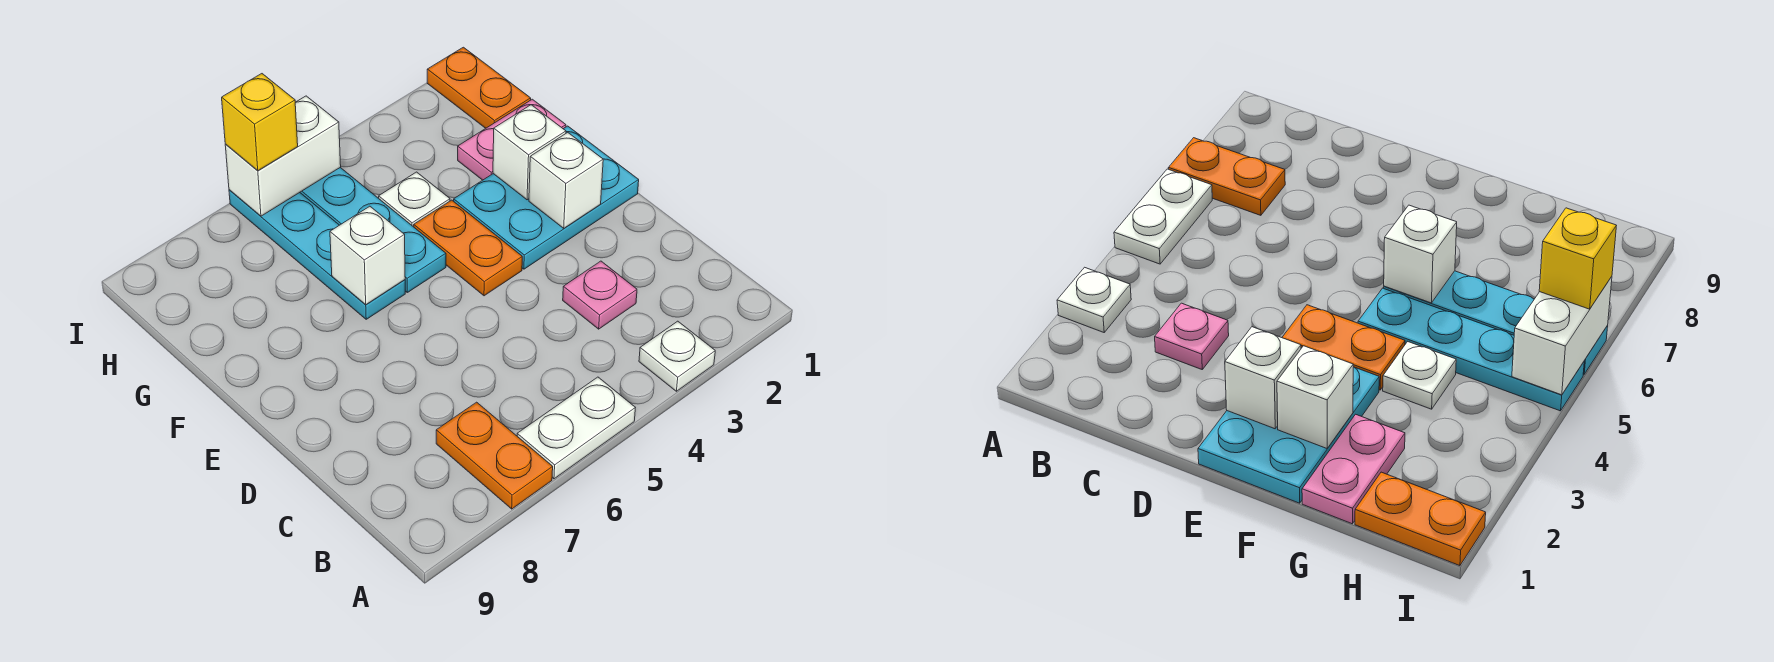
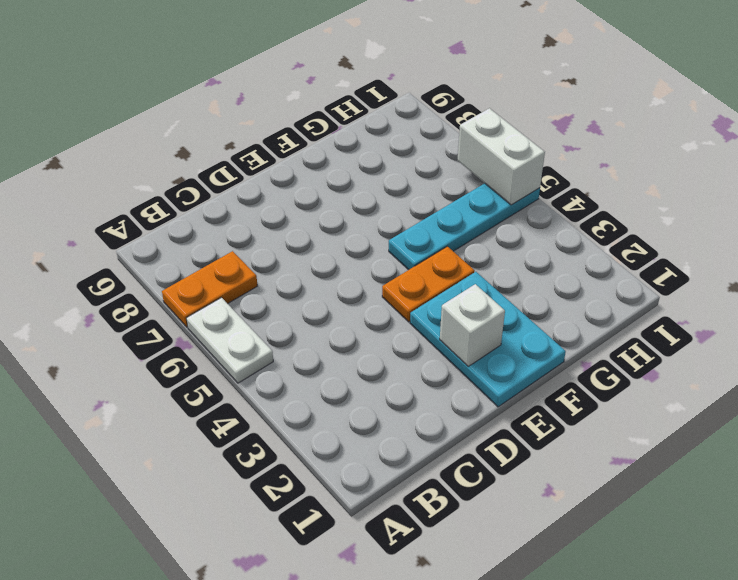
none -> white 1x1 plate [639,321,715,391]
none -> pink 1x1 plate [563,261,637,329]
none -> cyan 1x4 plate [229,190,405,319]

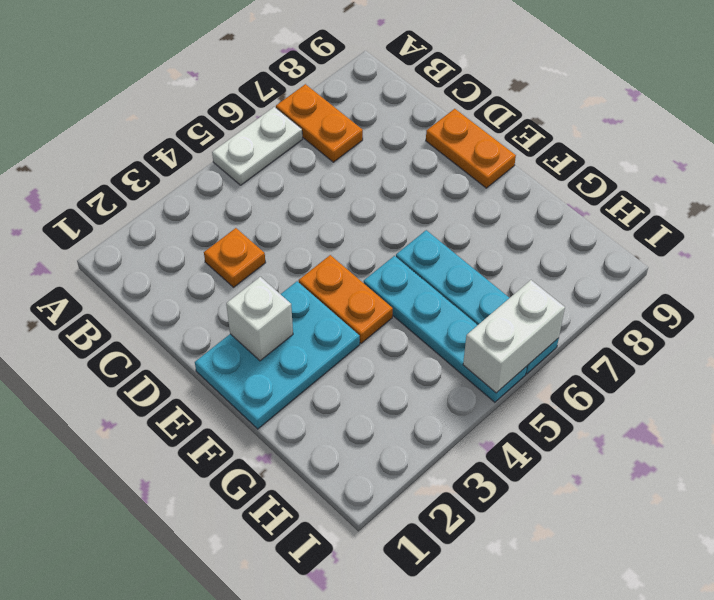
orange 1x1 plate [204,228,266,287] -> pink 1x1 plate [563,261,637,329]
orange 1x2 plate [426,109,516,188] -> orange 1x2 plate moved to [427,47,531,128]
none -> white 1x1 plate [639,321,715,391]
none -> pink 1x2 plate [458,99,566,180]
none -> white 1x1 plate [379,172,450,227]

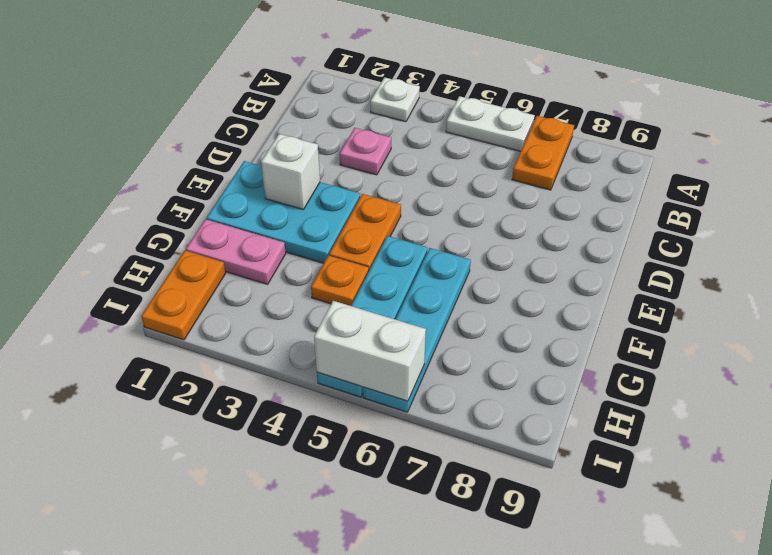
orange 1x1 plate [311,255,369,306] -> white 1x1 plate [379,172,450,227]
none -> white 1x1 brick [493,105,566,200]
none -> white 1x1 brick [330,206,405,305]
none -> yellow 1x1 brick [222,74,298,171]

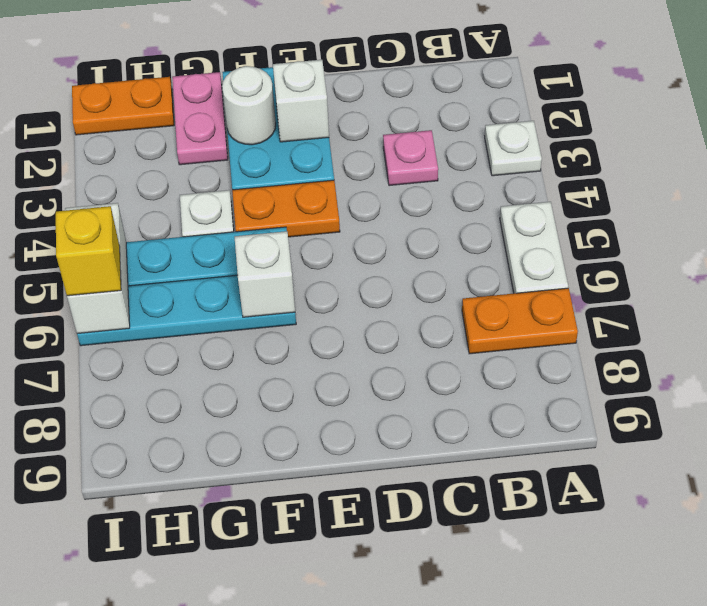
white 1x1 round brick [222,66,276,145] -> white 1x1 brick [493,105,566,200]

